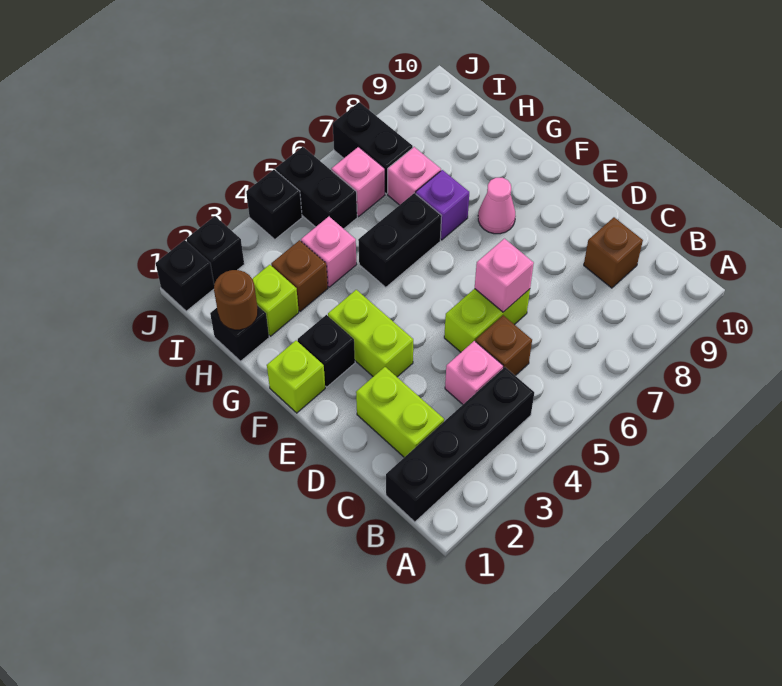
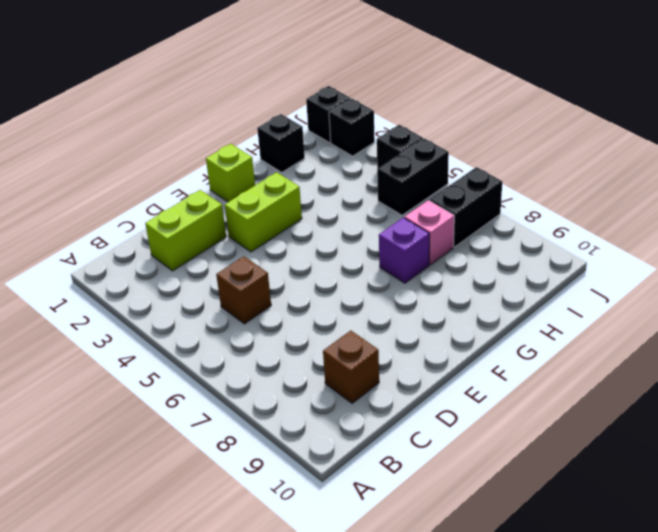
none -> black 1x4 brick [386,367,534,522]
none -> pink 1x1 brick [445,341,503,404]
none -> lime 1x2 brick [444,289,530,352]

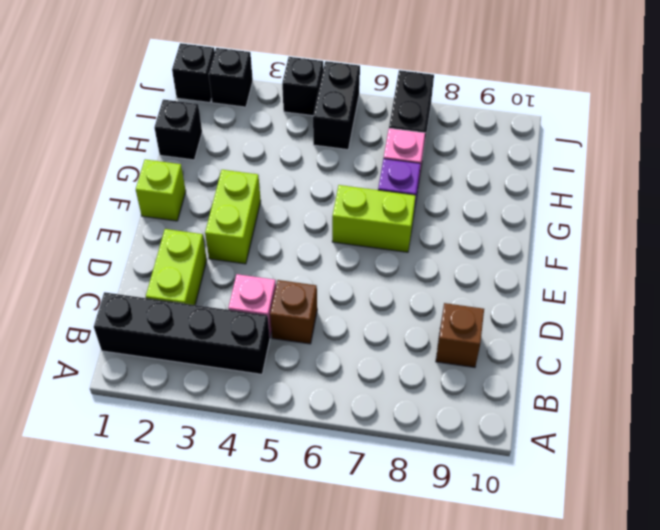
lime 1x2 brick [332,185,416,252] -> lime 1x2 brick moved to [444,289,530,352]
none -> black 1x1 brick [298,315,355,387]
none -> pink 1x1 cone [478,178,516,234]
none -> black 1x2 brick [358,193,441,287]

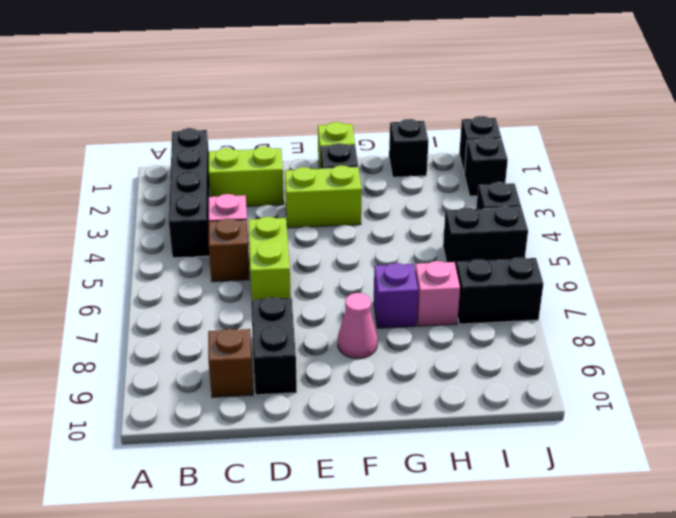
black 1x2 brick [251,297,297,395] -> black 1x2 brick moved to [358,193,441,287]
none -> lime 1x1 brick [253,265,299,336]
none -> brown 1x1 brick [271,240,328,312]
none -> pink 1x1 brick [301,217,357,287]

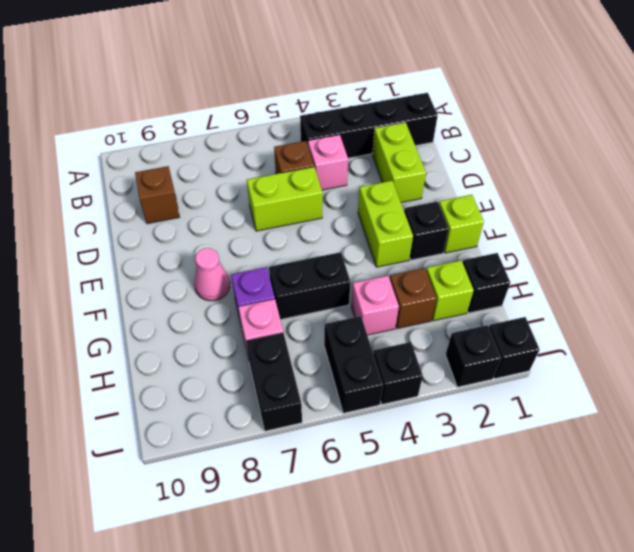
none -> pink 1x1 brick [332,147,385,216]
none -> pink 1x1 brick [475,239,534,312]
none -> brown 1x1 round brick [214,270,258,330]

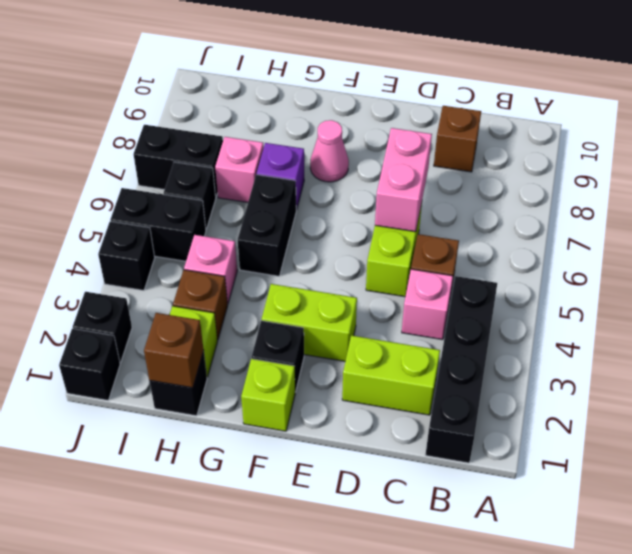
pink 1x2 brick [375,128,432,232] -> pink 1x1 brick [475,239,534,312]
brown 1x1 brick [144,313,204,388] -> brown 1x1 round brick [214,270,258,330]
black 1x1 brick [164,162,216,229] -> pink 1x1 brick [332,147,385,216]

